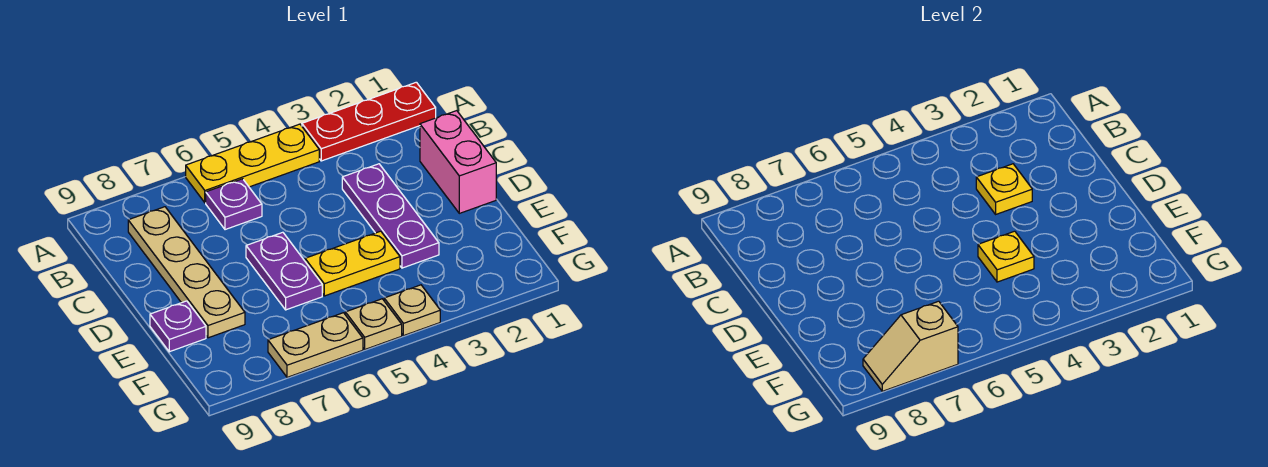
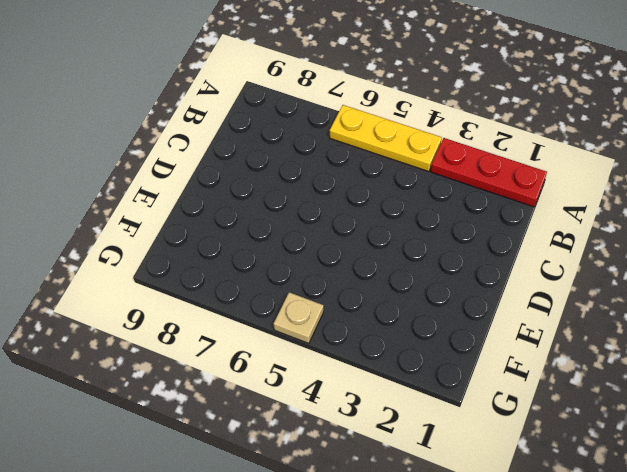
none -> purple 1x1 plate [206,179,262,230]
none -> tan 1x4 plate [128,207,245,338]
none -> pink 1x2 brick [420,111,496,213]

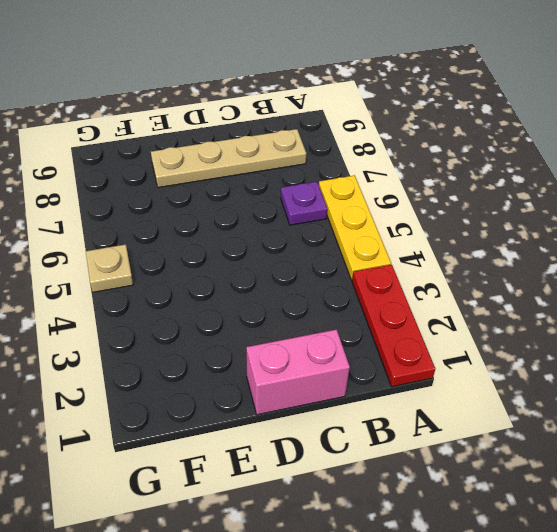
none -> purple 1x3 plate [342,164,439,268]
none -> purple 1x2 plate [246,232,322,310]
none -> yellow 1x2 plate [305,231,400,296]

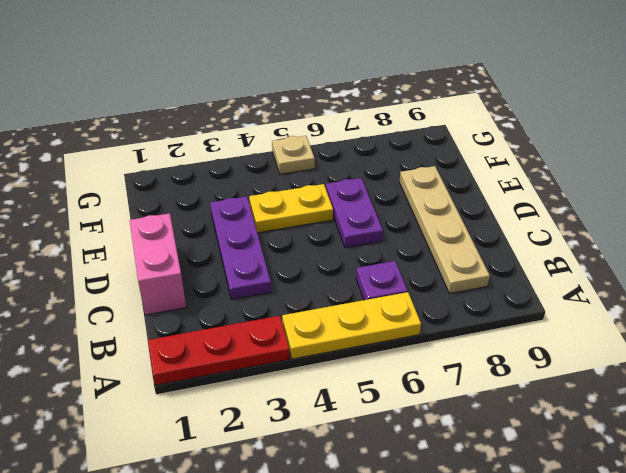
none -> purple 1x1 plate [150,301,206,352]
none -> tan 1x1 plate [384,285,440,336]
none -> tan 1x2 plate [268,313,363,377]

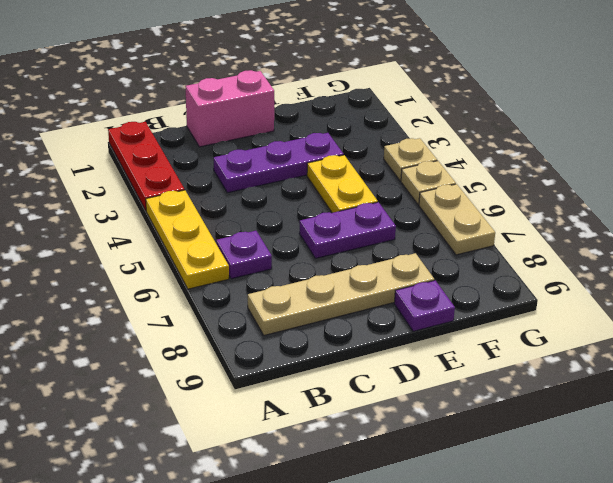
none -> yellow 1x1 plate [976,164,1032,214]
none -> yellow 1x1 plate [978,231,1034,282]
none -> tan 1x2 slope [863,301,958,391]

